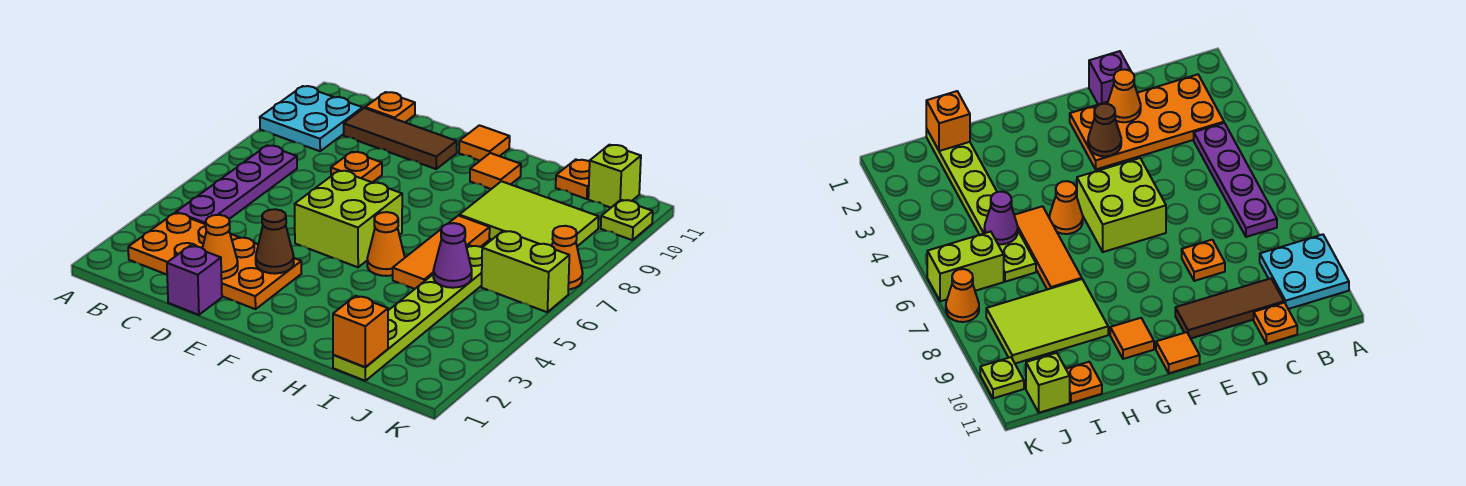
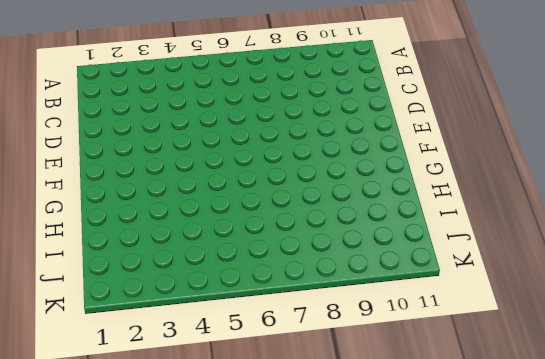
none -> cyan 2x2 plate [260,86,363,151]
none -> orange 2x4 plate [128,213,301,309]
none -> purple 1x4 plate [176,145,297,224]

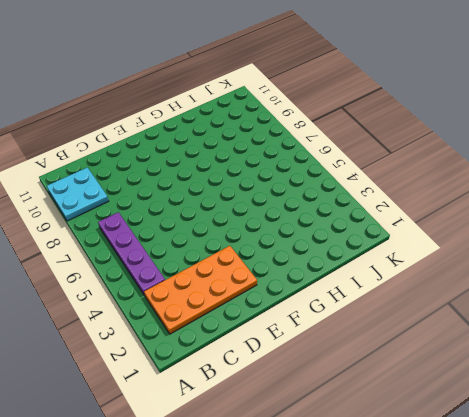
none -> brown 1x3 tile [344,108,457,169]
none -> orange 1x1 plate [365,92,415,122]
none -> purple 1x1 brick [167,246,222,315]

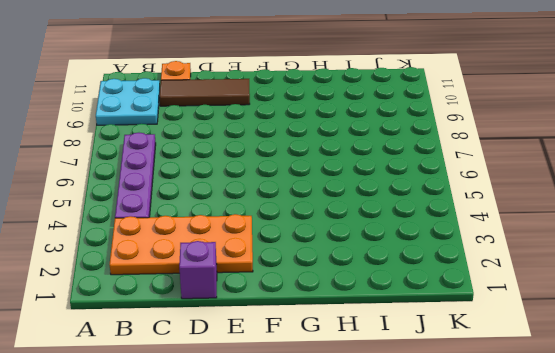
none -> orange 1x1 plate [331,152,382,182]
none -> lime 2x2 brick [295,170,402,267]
none -> orange 1x1 tile [459,125,510,161]

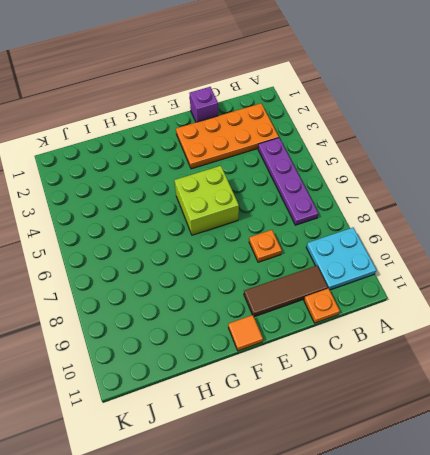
none -> orange 1x1 cone [367,212,405,276]
none -> orange 1x1 tile [470,153,521,189]
none -> orange 1x3 tile [393,216,490,289]

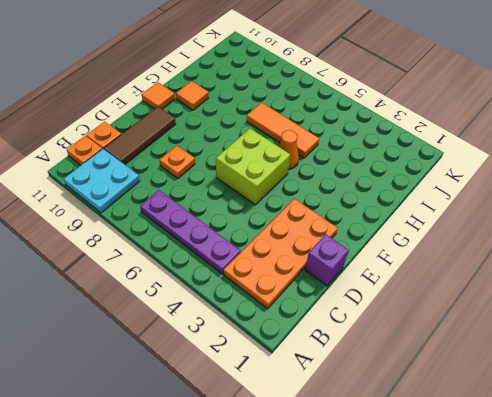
orange 1x1 plate [67,136,102,165] -> orange 1x1 plate moved to [556,159,590,199]
none -> lime 2x3 tile [459,181,599,246]
none -> lime 1x6 plate [333,245,482,381]
none -> lime 1x2 brick [482,231,569,312]

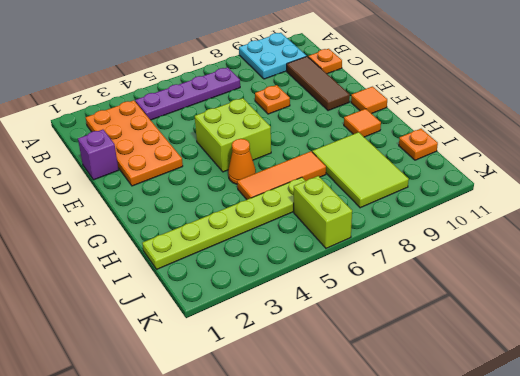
none -> lime 1x1 brick [588,145,641,208]
none -> orange 1x1 cone [552,226,583,290]
none -> lime 1x1 plate [601,200,653,240]

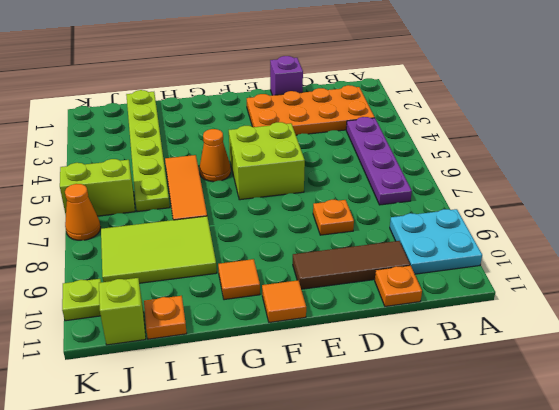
none -> orange 1x1 cone [203,215,238,279]
none -> brown 1x1 cone [256,209,294,274]
none -> orange 1x1 brick [333,296,388,367]

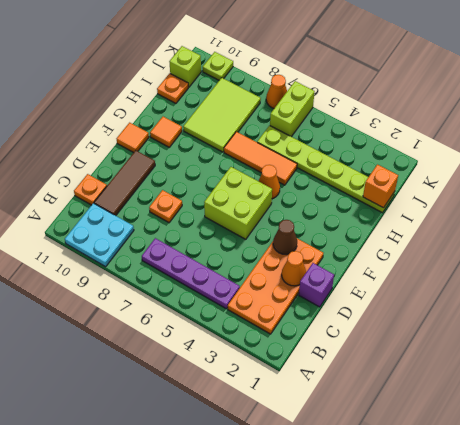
none -> purple 1x1 cone [433,223,472,288]

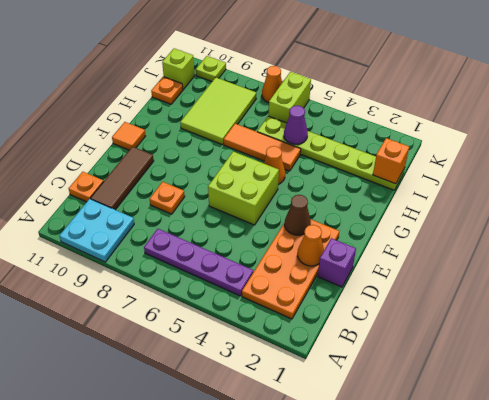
none -> orange 1x1 tile [470,153,521,189]

